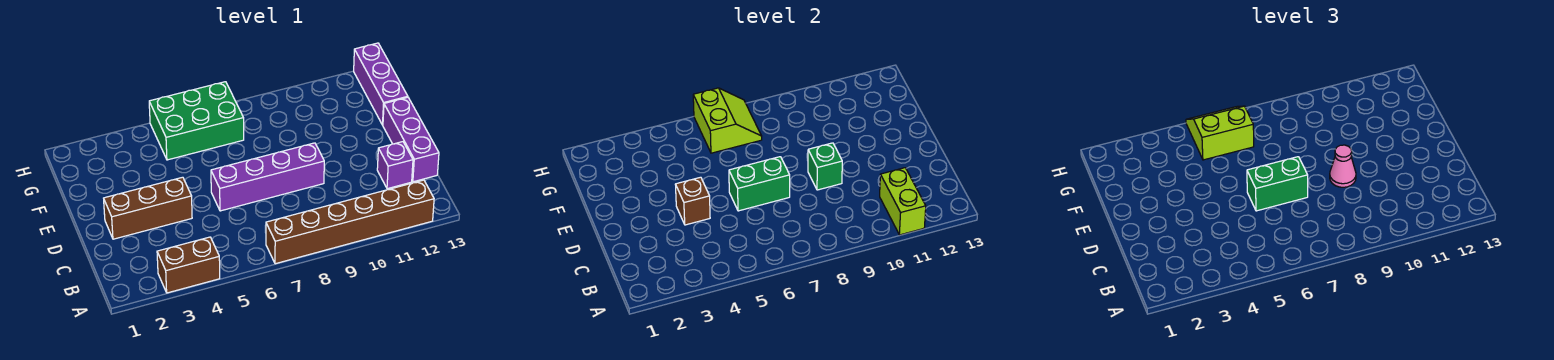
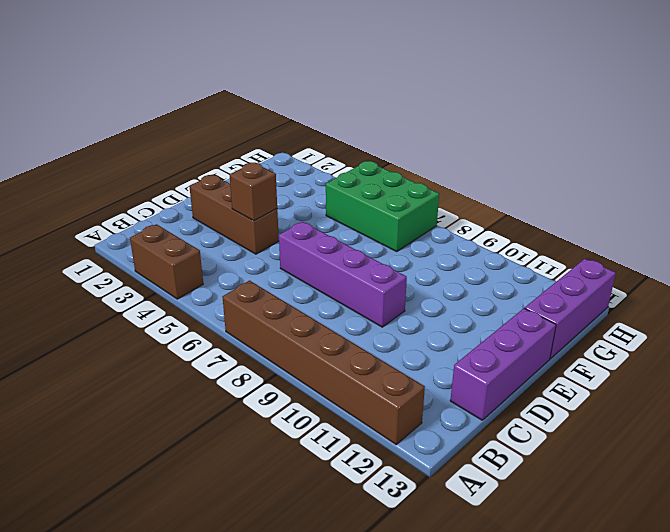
none -> purple 1x1 brick [377,142,413,189]
none -> lime 1x2 brick [880,168,926,235]
none -> green 1x2 brick [729,157,790,211]

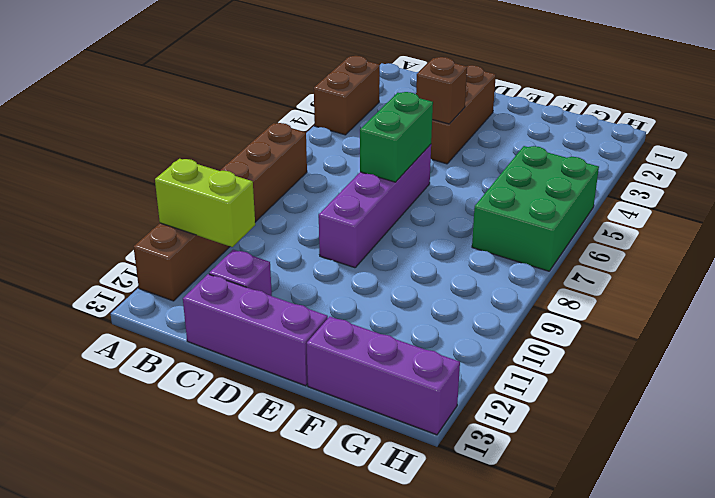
none -> green 1x1 brick [808,143,842,190]
none -> lime 2x2 slope [693,88,762,153]
none -> green 1x2 brick [1247,157,1308,211]

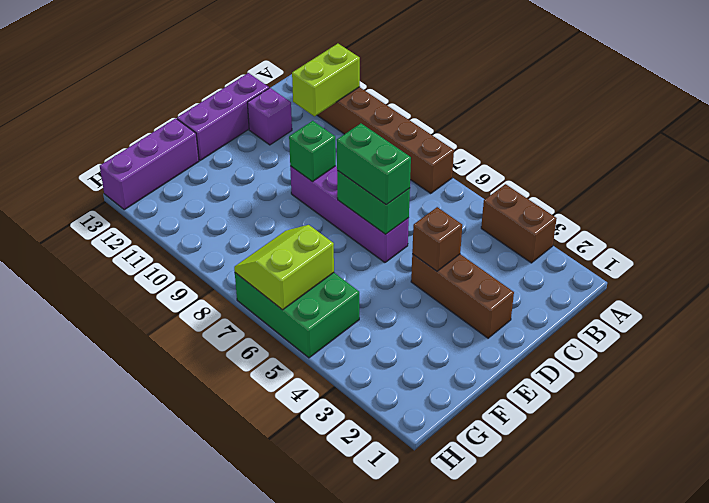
none -> pink 1x1 cone [1330,145,1356,187]
none -> lime 2x2 slope [1186,106,1254,160]

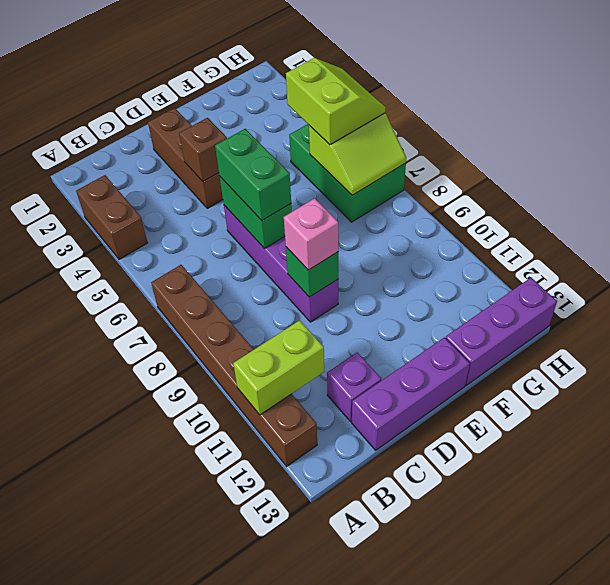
pink 1x1 brick [284,198,338,270] -> pink 1x1 cone [1330,145,1356,187]

